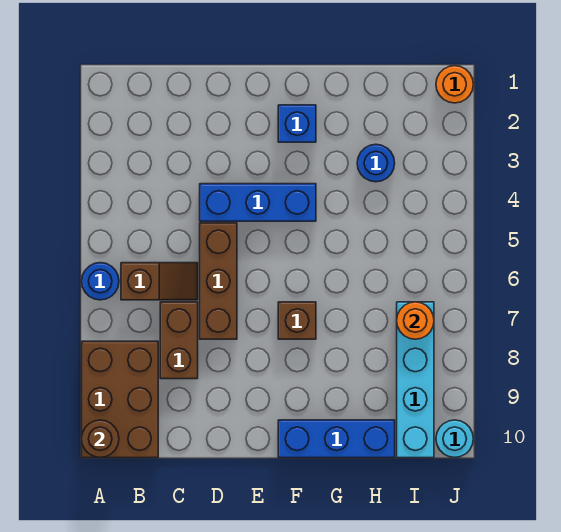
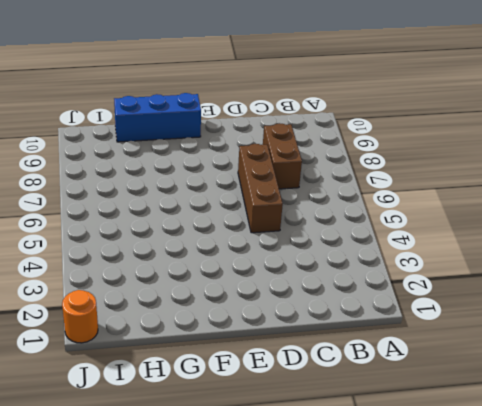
none -> blue 1x1 round brick [82,263,119,300]
none -> brown 2x3 brick [82,341,158,458]
none -> brown 1x2 slope [121,263,198,300]

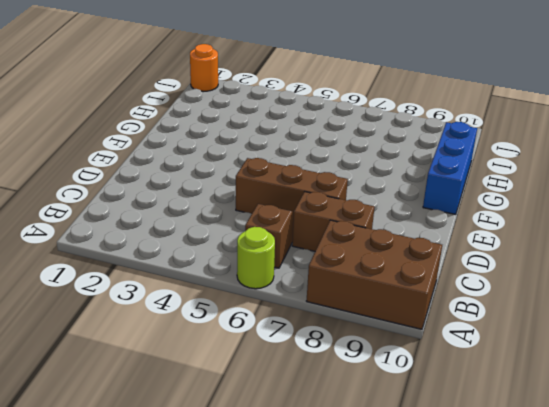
lime 1x1 round brick [237,227,275,289] -> blue 1x1 round brick [82,263,119,300]
none -> blue 1x3 brick [200,184,316,221]
none -> blue 1x1 brick [278,105,316,142]
none -> brown 1x1 brick [278,302,316,339]

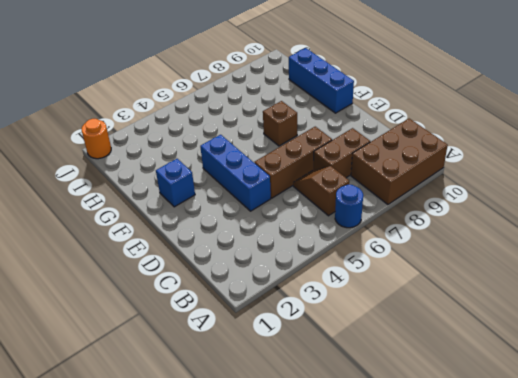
none -> blue 1x1 round brick [357,144,395,182]
none -> cyan 1x4 brick [397,302,434,458]
none -> cyan 1x1 round brick [436,420,473,458]

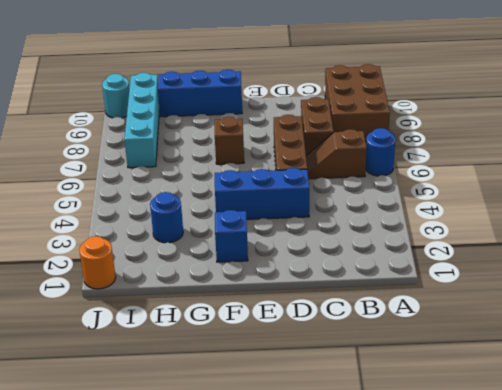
none -> brown 1x1 round brick [82,420,119,458]
none -> orange 1x1 round brick [397,302,434,339]

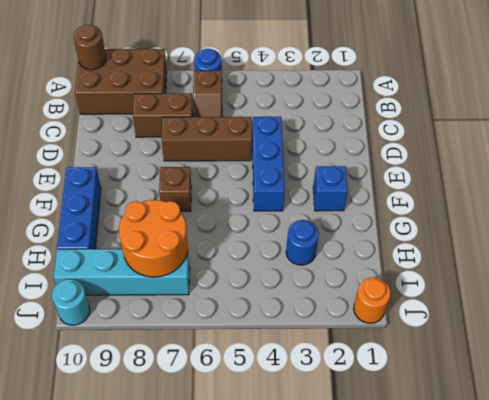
orange 2x2 round brick [119,200,188,277] -> orange 1x1 round brick [397,302,434,339]

